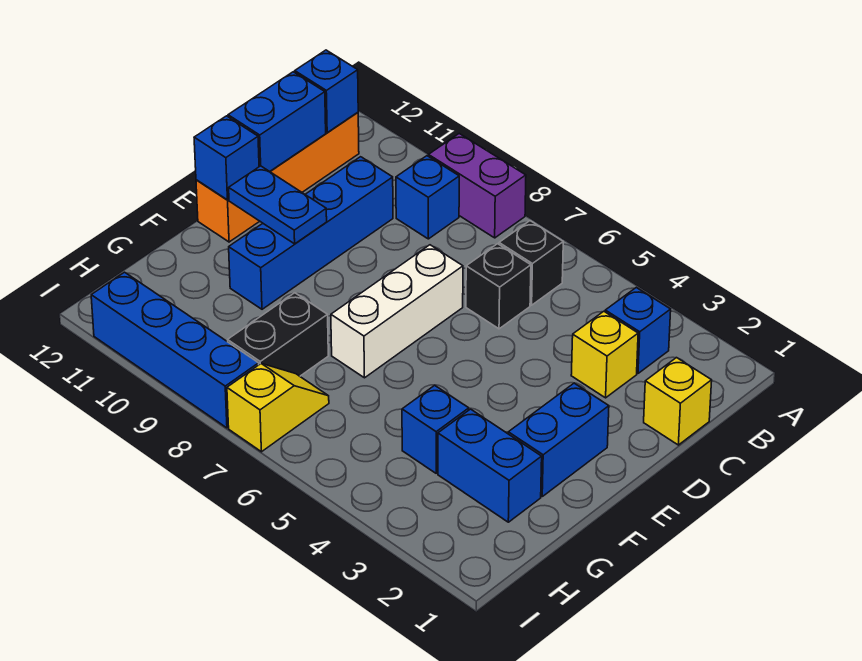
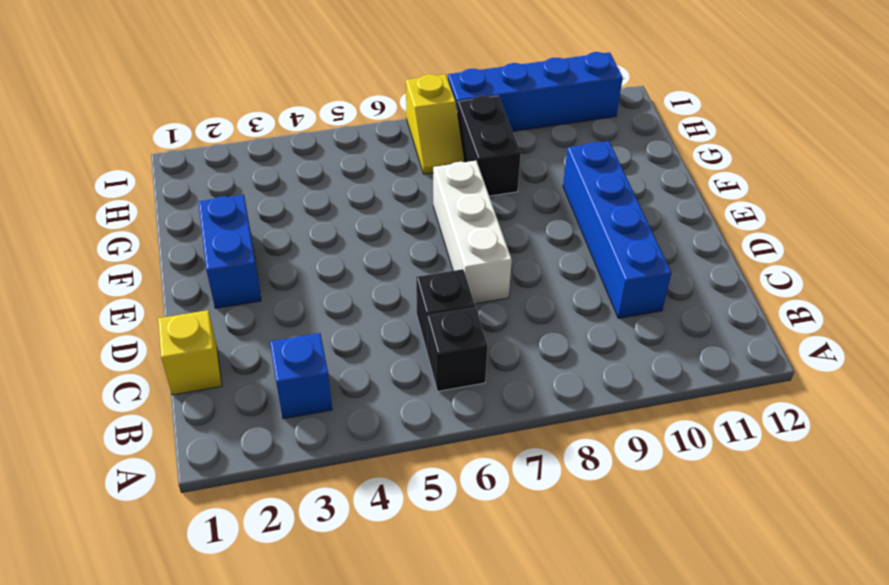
none -> purple 1x2 brick [429,134,526,238]
none -> blue 1x1 brick [396,156,459,239]
none -> orange 1x4 brick [196,112,359,242]

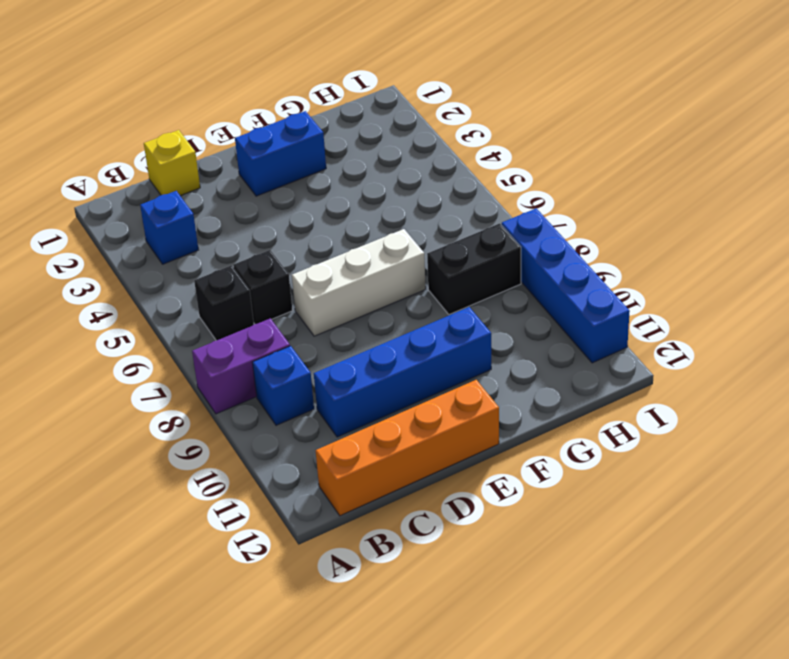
purple 1x2 brick [192,318,290,414] -> purple 1x2 brick turned to [429,134,526,238]
none -> yellow 1x1 brick [571,311,638,398]
none -> blue 1x2 brick [438,409,542,522]
none -> blue 1x1 brick [402,385,469,473]

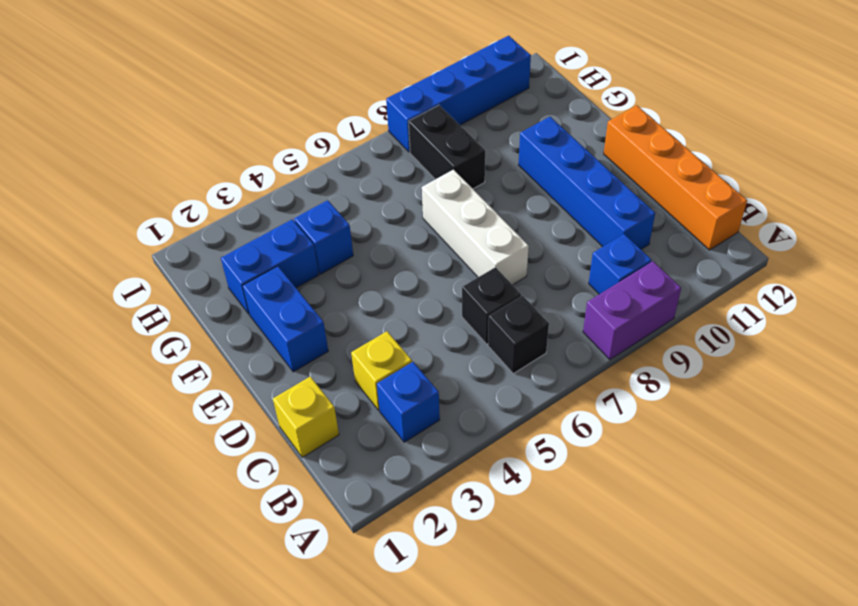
none -> yellow 1x2 slope [227,364,329,452]
none -> blue 1x1 brick [295,50,358,132]
none -> blue 1x2 brick [228,72,326,172]

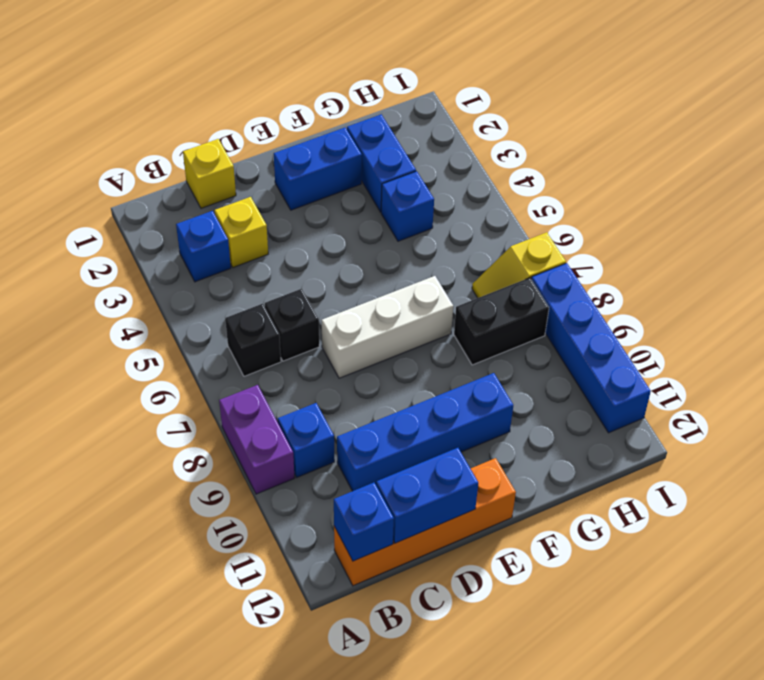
none -> blue 1x2 plate [229,166,327,244]
none -> blue 1x1 brick [194,116,259,200]

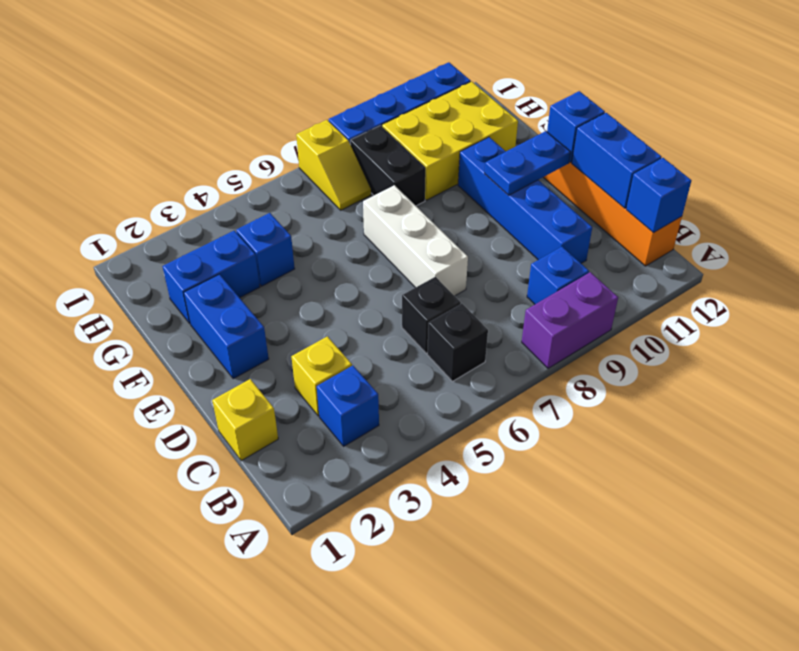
yellow 2x3 brick [382,81,518,200] -> none

